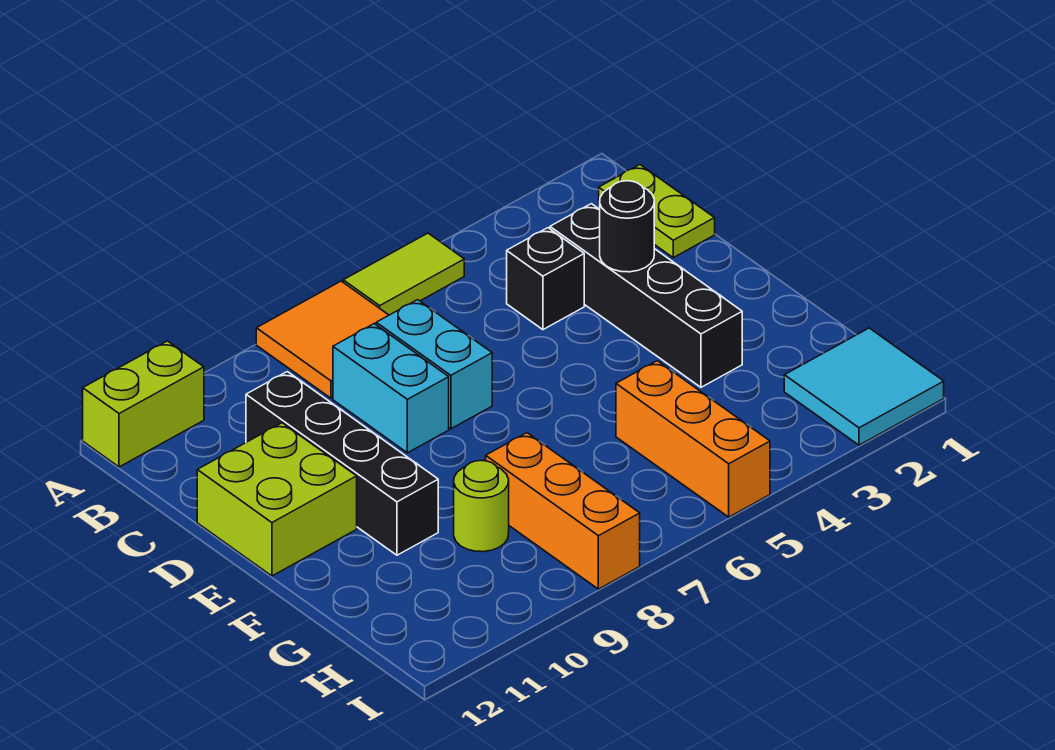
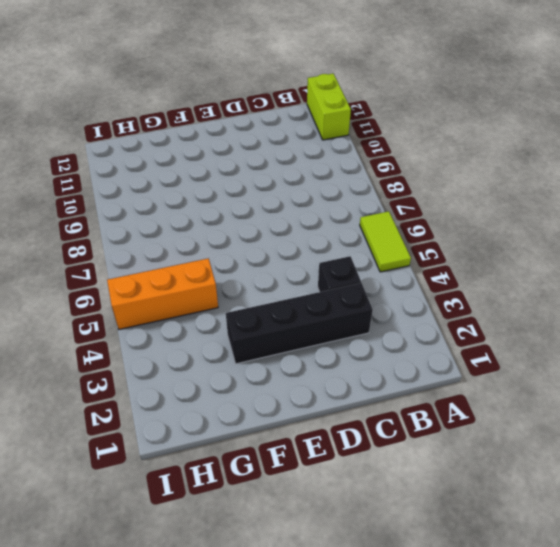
none -> orange 2x2 tile [256,281,389,398]
none -> lime 1x2 plate [599,165,715,258]
none -> cyan 1x2 brick [376,300,492,429]

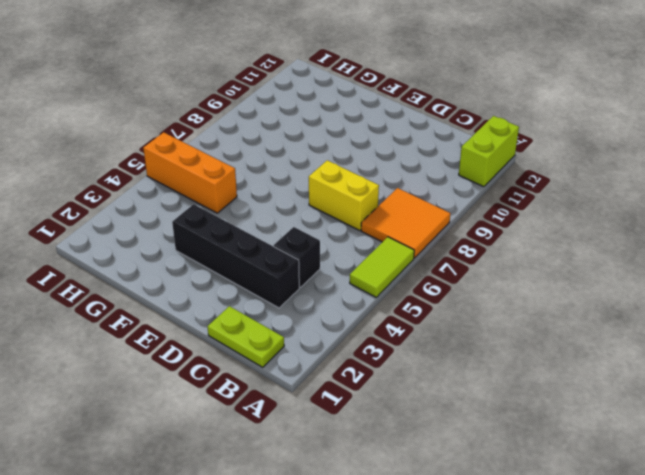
yellow 1x2 brick [309,160,379,231] -> cyan 1x2 brick [376,300,492,429]
none -> cyan 1x2 brick [333,324,449,453]
none -> black 1x4 brick [246,372,438,555]
none -> lime 2x2 brick [197,423,357,576]

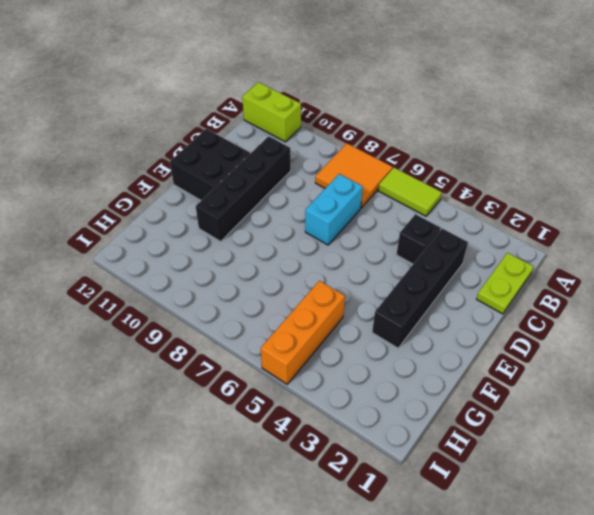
black 2x2 brick [170,129,250,200] -> lime 2x2 brick [197,423,357,576]
none -> cyan 1x2 brick [333,324,449,453]
none -> orange 1x3 brick [486,433,640,589]
none -> lime 1x1 round brick [454,460,509,552]

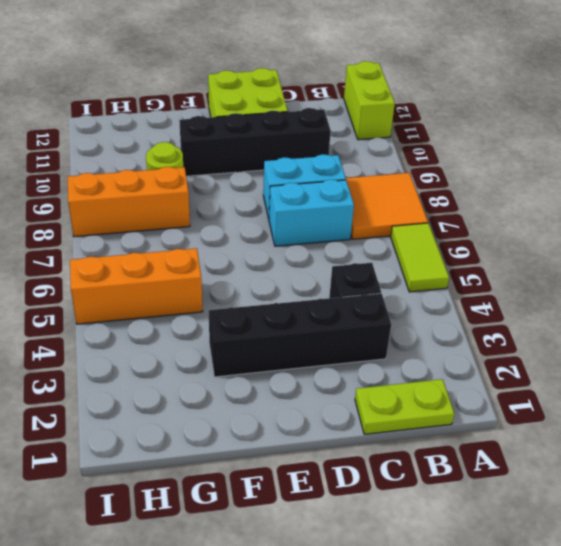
none -> cyan 2x2 tile [784,328,944,445]
none -> black 1x1 round brick [600,181,654,272]

